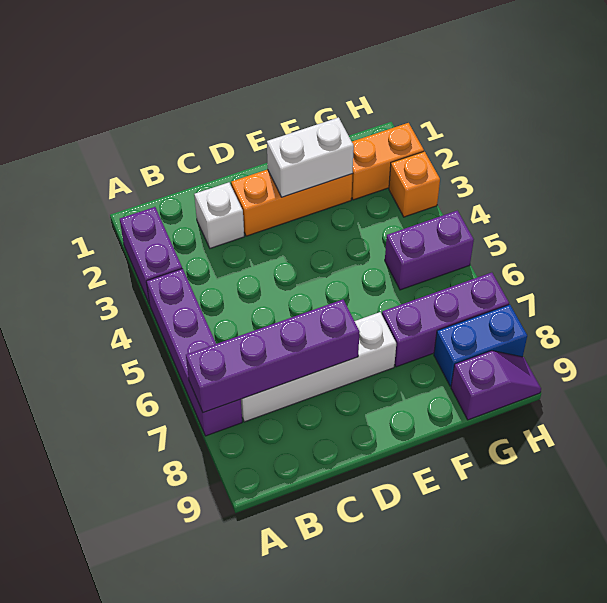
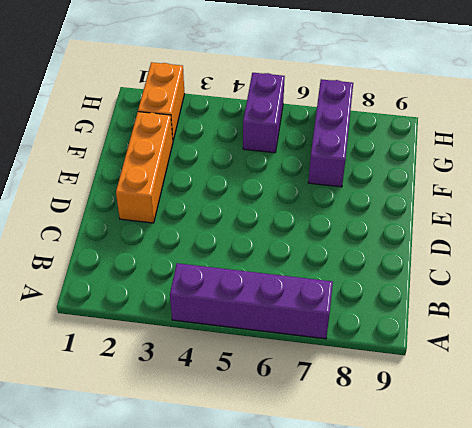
none -> purple 1x2 brick [120,207,182,304]
none -> white 1x4 brick [241,312,396,422]
none -> white 1x1 brick [194,182,244,248]

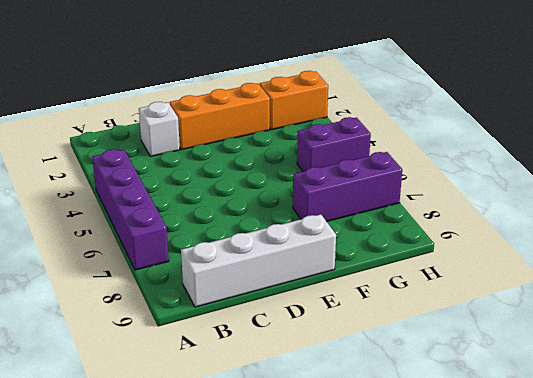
white 1x4 brick [181,214,336,307] -> white 1x4 brick moved to [241,312,396,422]
none -> purple 1x2 brick [120,207,182,304]
none -> blue 1x2 brick [434,305,527,386]
none -> purple 1x2 slope [451,351,541,420]

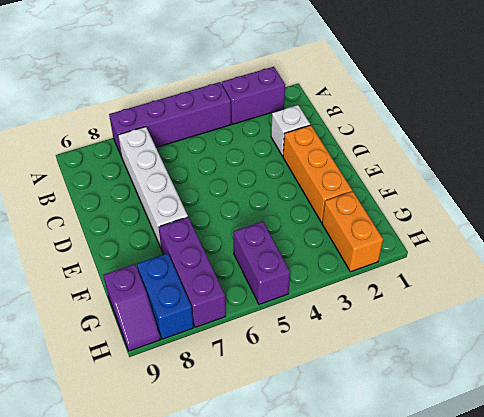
none -> orange 1x1 brick [389,151,440,217]
none -> purple 1x4 brick [186,300,359,413]
none -> white 1x2 brick [267,117,354,197]

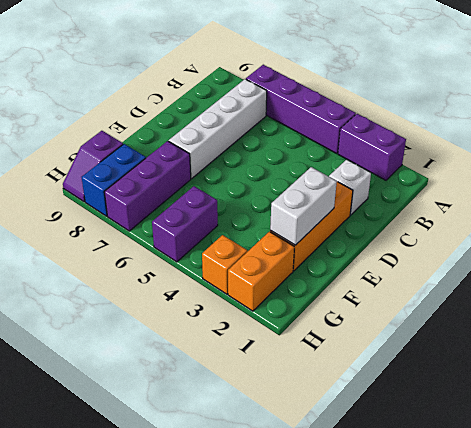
none -> purple 1x4 brick [186,300,359,413]

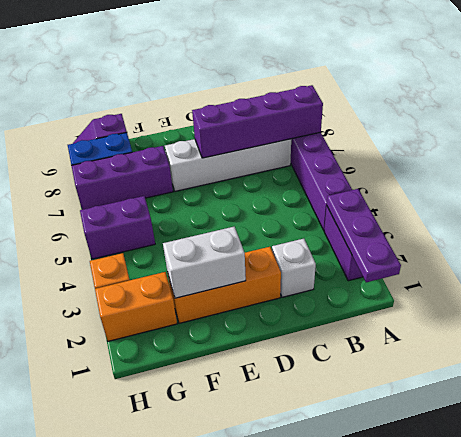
purple 1x3 plate [327,189,401,282] -> none

